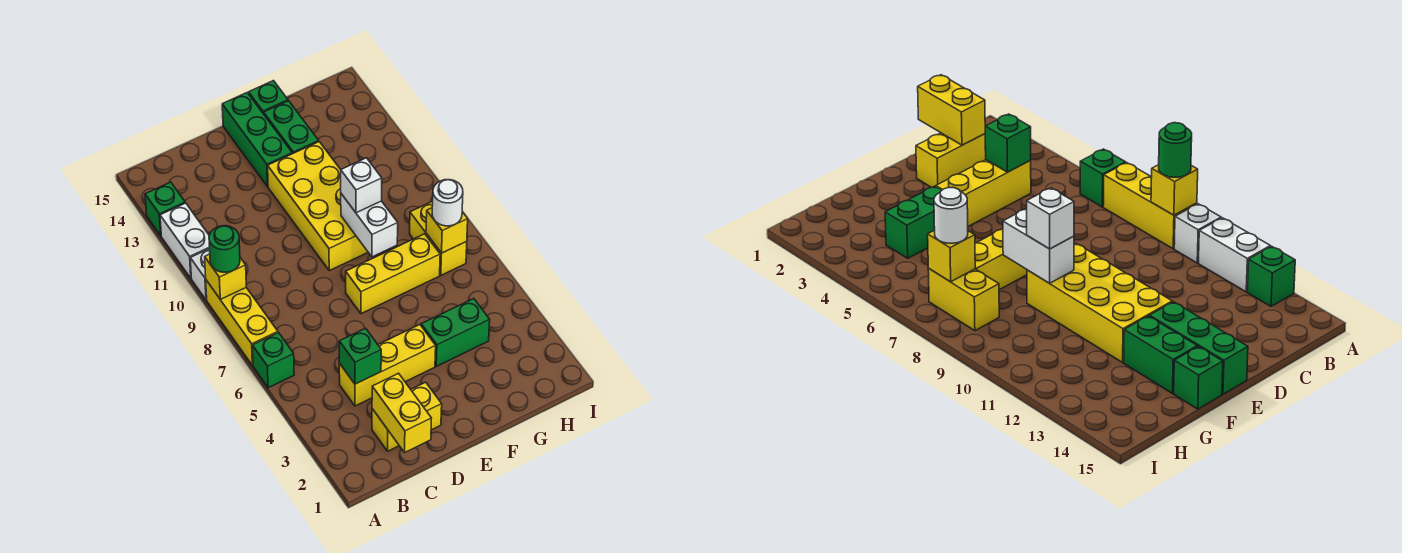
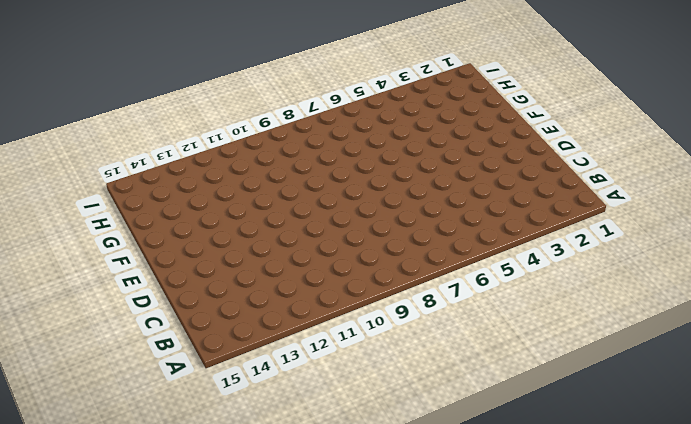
none -> green 1x1 brick [252,333,294,388]
none -> yellow 1x3 brick [206,280,278,366]
none -> white 1x1 brick [190,249,210,300]

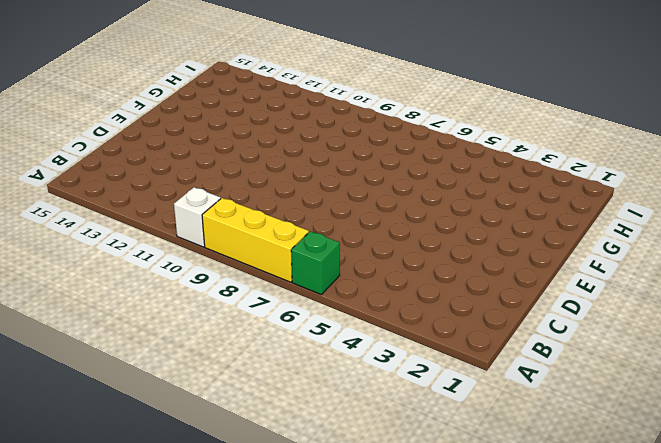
none -> white 1x2 brick [160,203,210,278]
none -> green 1x1 brick [145,182,185,236]
none -> yellow 1x2 brick [372,382,442,451]

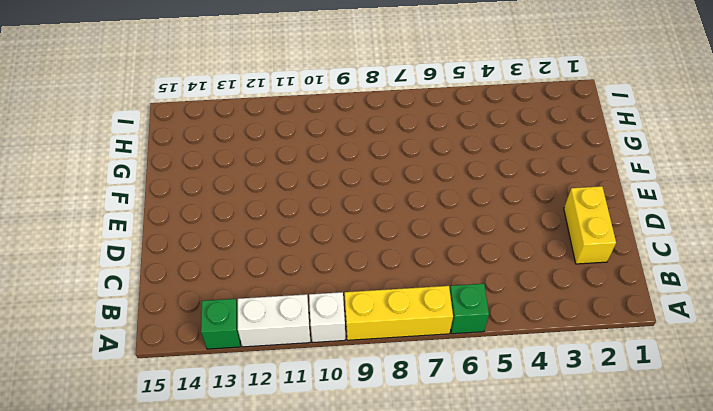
none -> yellow 1x3 brick [339,325,436,406]
none -> yellow 1x3 brick [346,234,440,314]
none -> yellow 2x4 brick [268,142,368,271]

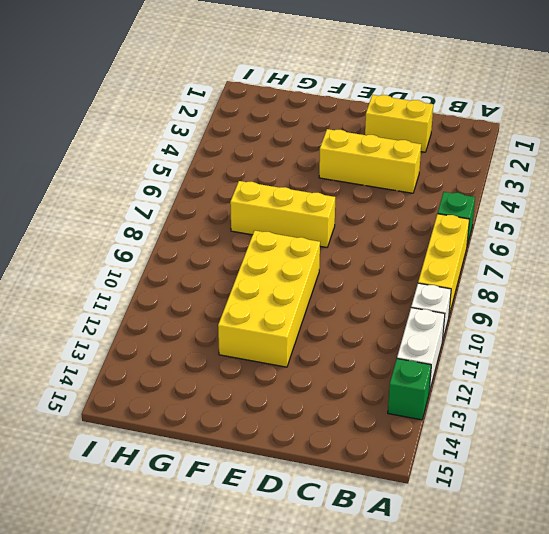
none -> green 1x3 brick [222,93,292,187]
none -> green 1x2 brick [421,299,490,366]
none -> green 1x2 brick [264,101,319,154]

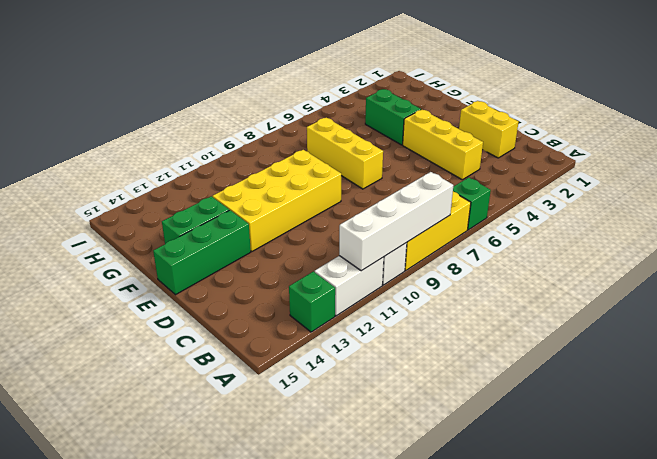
white 1x4 brick [339,172,453,271] -> yellow 1x1 brick [205,254,246,299]
none -> green 1x1 brick [249,81,288,114]
none -> yellow 1x2 brick [410,201,467,275]
none -> yellow 1x2 brick [372,373,431,452]

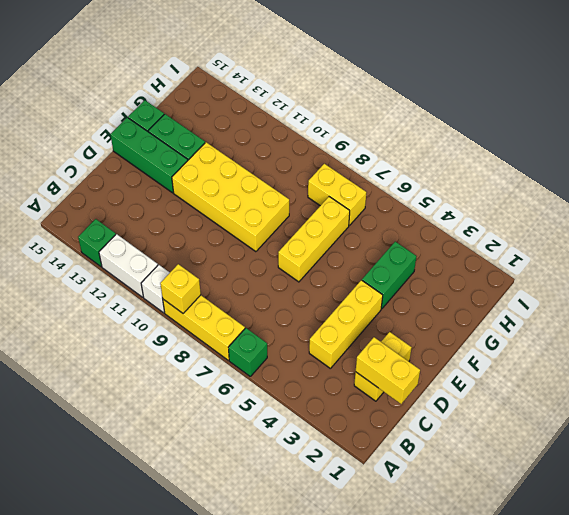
none -> green 1x1 brick [339,328,381,384]
none -> white 1x2 brick [341,194,398,257]
none -> yellow 1x1 brick [426,208,468,253]

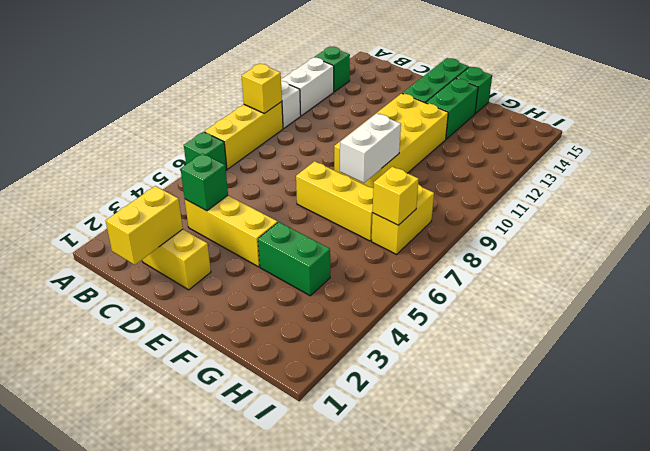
none -> green 1x1 round brick [209,226,240,272]
none -> white 1x1 brick [341,158,382,213]
none -> white 1x1 round brick [432,180,463,226]

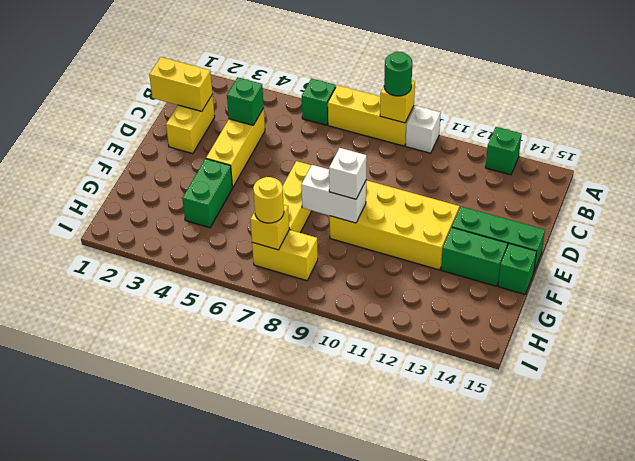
yellow 1x1 round brick [253,177,284,223] -> white 1x1 round brick [432,180,463,226]
none -> white 1x2 brick [160,203,210,278]

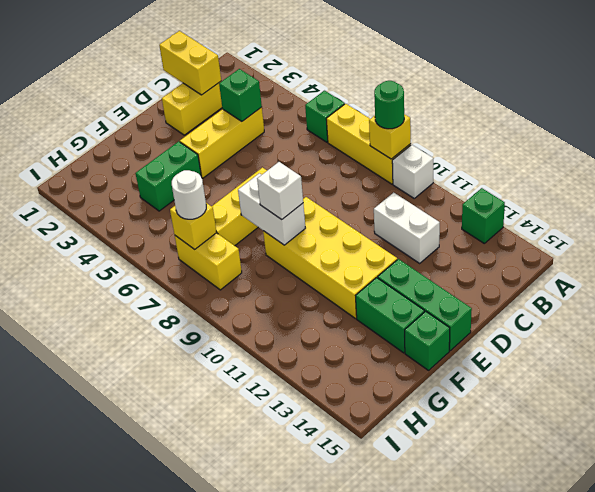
white 1x2 brick [374,192,440,263] -> white 1x2 brick moved to [160,203,210,278]

